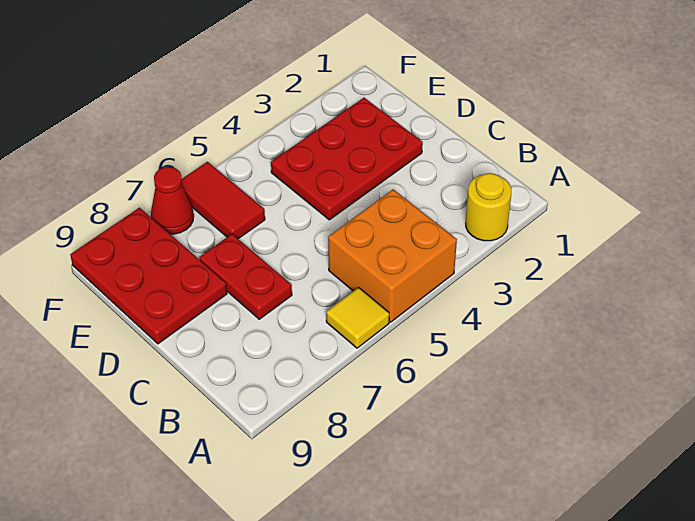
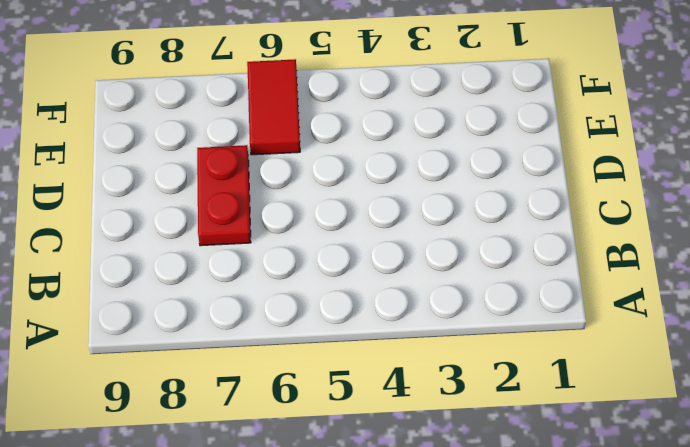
none -> yellow 1x1 round brick [466,173,511,241]
none -> orange 2x2 brick [328,189,457,322]

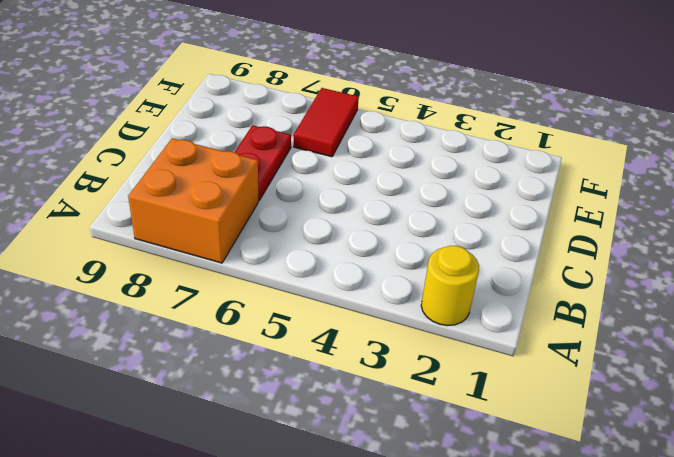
orange 2x2 brick [128,138,258,263] -> orange 2x2 brick moved to [328,189,457,322]
none -> yellow 1x1 tile [326,287,389,348]
none -> red 2x3 plate [271,98,423,220]

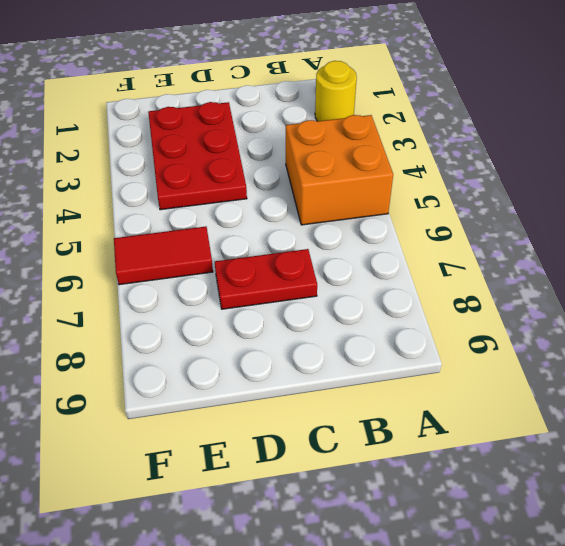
none -> yellow 1x1 tile [326,287,389,348]
none -> red 2x3 plate [70,208,227,344]

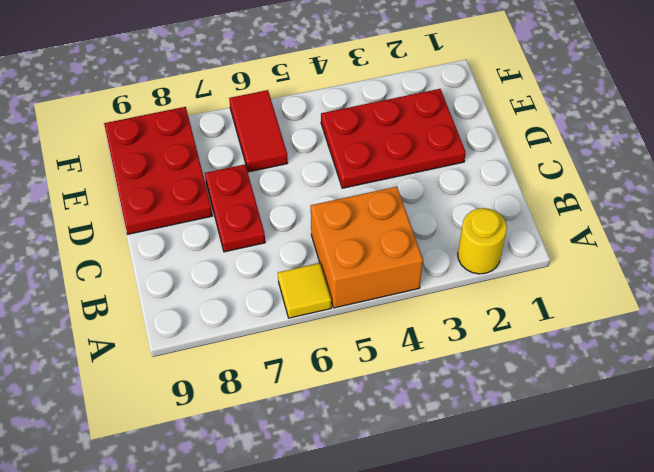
none -> red 1x1 cone [151,167,194,234]

